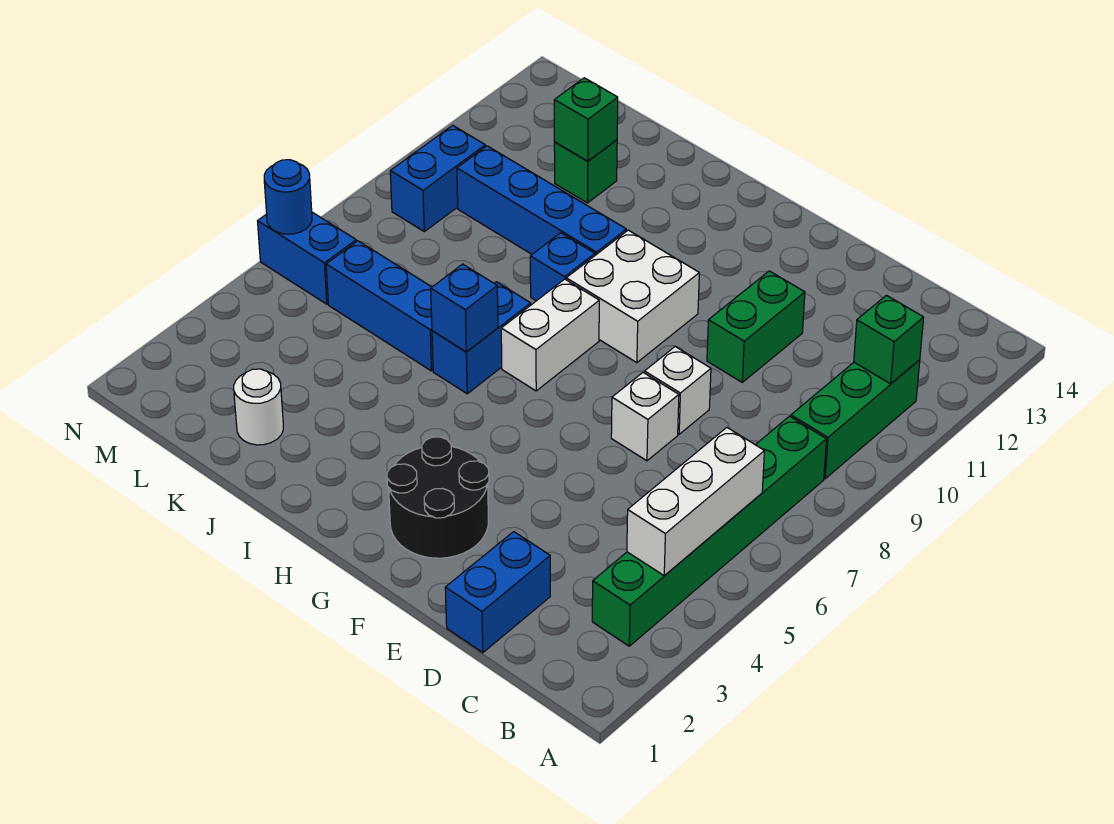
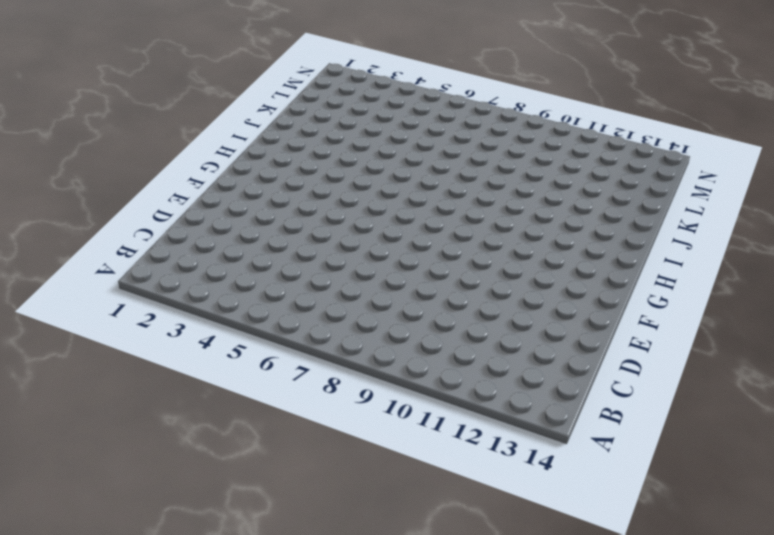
none -> green 1x6 brick [592,416,827,646]
none -> green 1x3 brick [791,360,920,479]
none -> blue 1x2 brick [445,532,550,653]

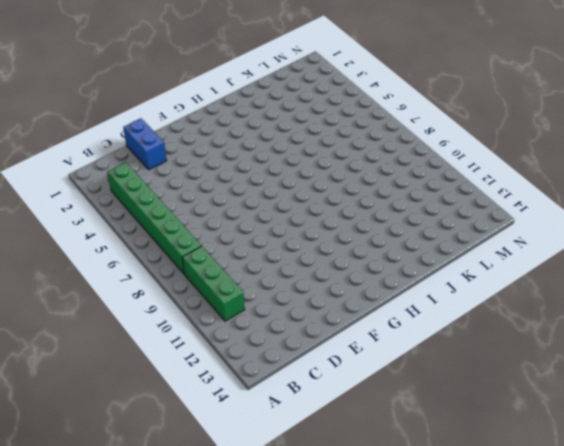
none -> white 1x1 brick [611,373,679,461]
none -> white 1x1 brick [645,346,711,434]
none -> green 1x2 brick [707,271,805,382]

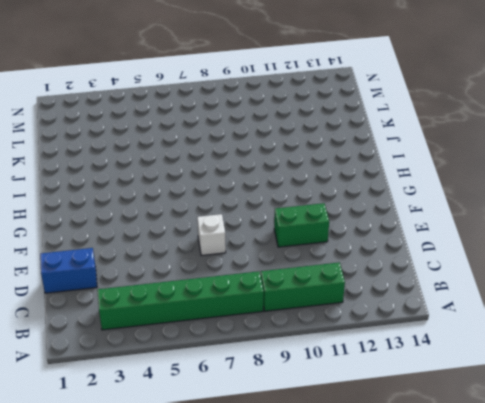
none -> white 1x1 brick [645,346,711,434]
none -> black 2x2 round brick [387,437,489,558]
none -> white 2x2 brick [566,230,699,363]

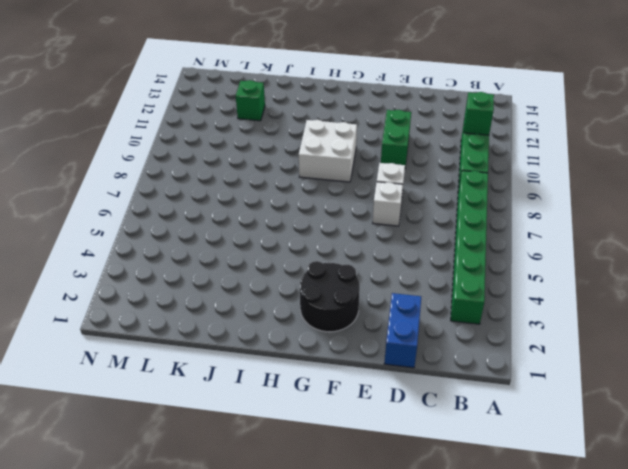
none -> white 1x2 brick [501,279,599,391]
none -> blue 1x2 brick [432,282,531,394]
none -> blue 1x1 brick [530,233,595,301]

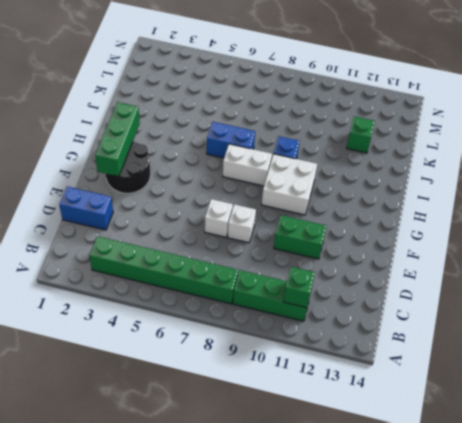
green 1x3 brick [95,102,140,177] -> none
none -> blue 1x4 brick [457,146,626,255]
none -> blue 1x3 brick [326,241,433,371]
none -> white 1x1 round brick [234,369,283,445]

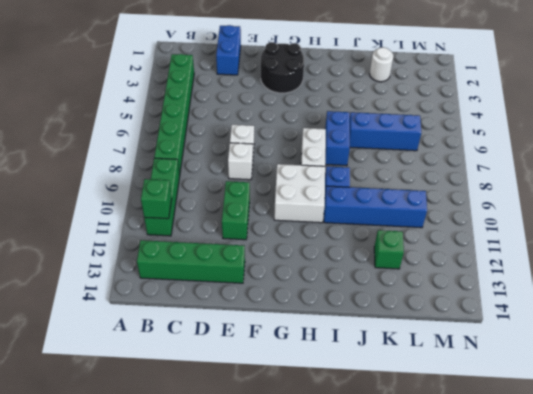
green 1x4 brick [137,240,245,283] -> none
none -> blue 1x2 brick [258,212,356,304]
none -> blue 1x2 brick [390,125,485,232]
none -> white 1x3 brick [627,428,764,576]

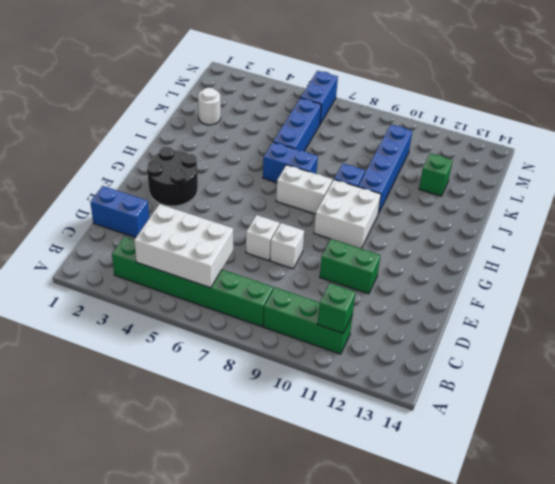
white 2x3 brick [134,204,233,288] -> white 1x3 brick [627,428,764,576]
none -> blue 1x2 brick [390,125,485,232]
none -> blue 1x1 brick [431,264,498,352]
none -> green 1x1 brick [554,78,618,161]

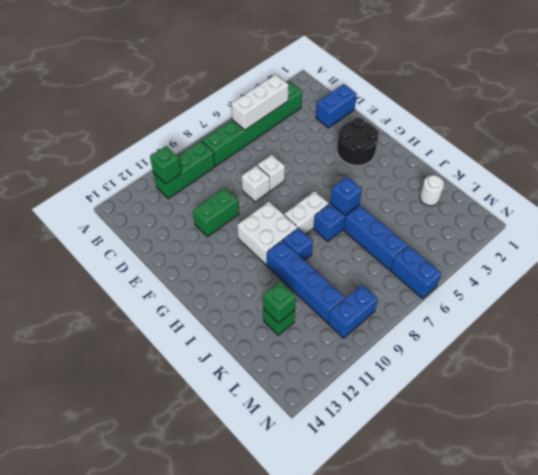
none -> blue 1x1 round brick [264,160,312,234]

